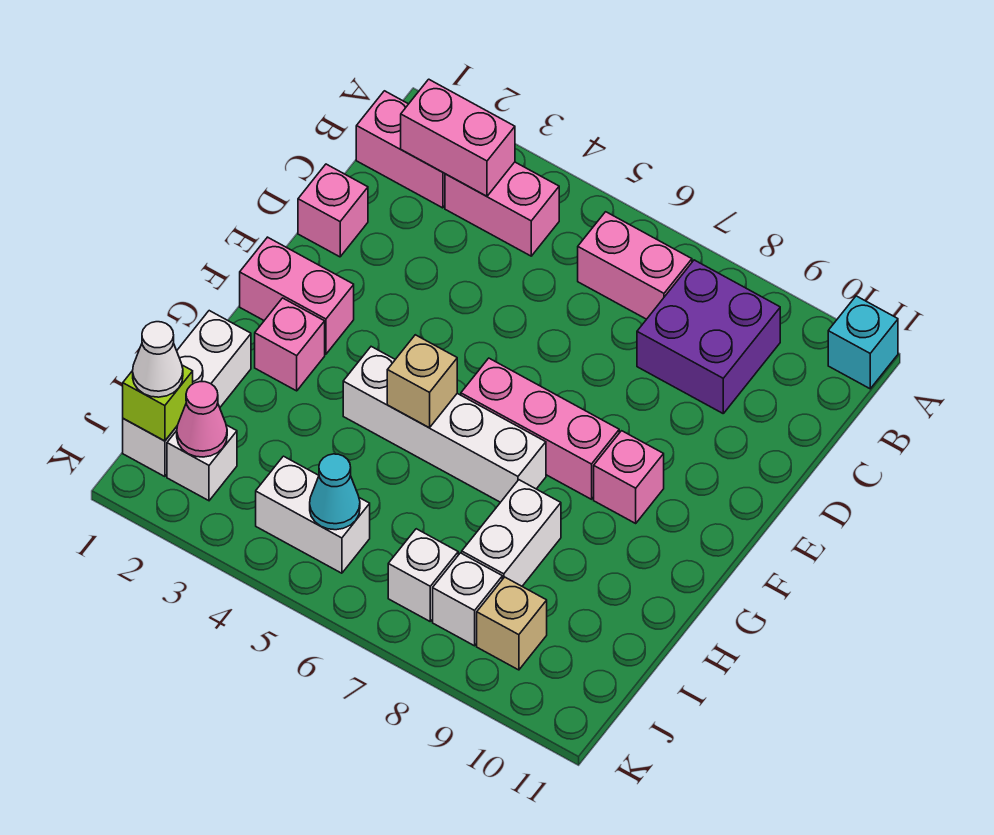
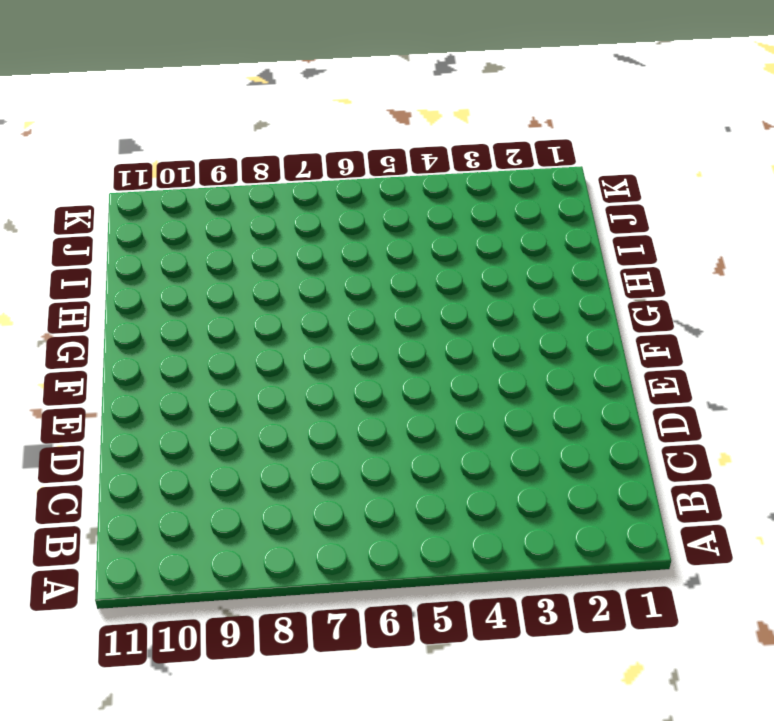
none -> cyan 1x1 brick [828,296,898,389]
none -> pink 1x2 brick [356,91,445,208]
none -> pink 1x2 brick [445,162,559,256]

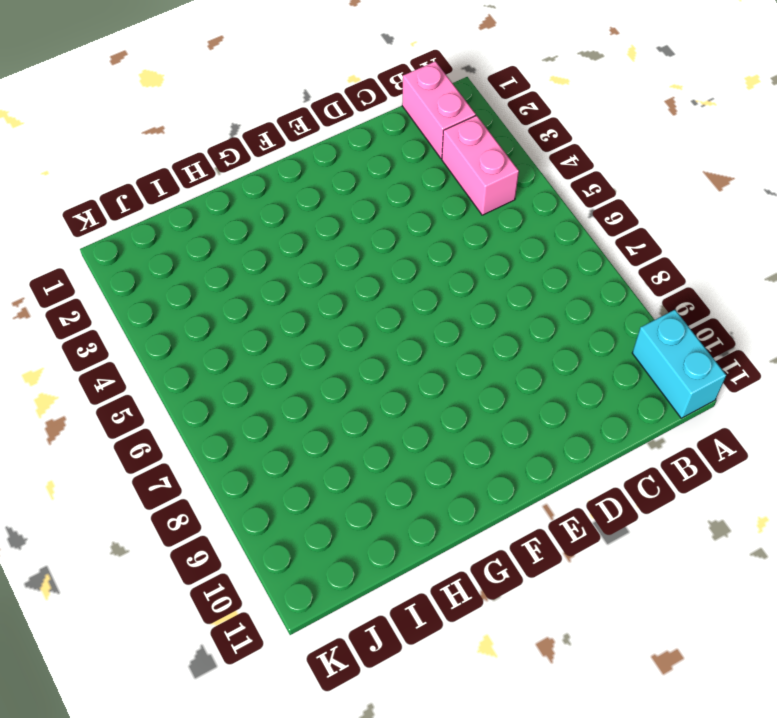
cyan 1x2 brick [632,310,726,418] -> cyan 1x1 brick [828,296,898,389]
none -> pink 1x2 brick [578,212,692,319]
none -> purple 2x2 brick [637,260,780,413]
none -> pink 1x1 brick [298,164,368,257]

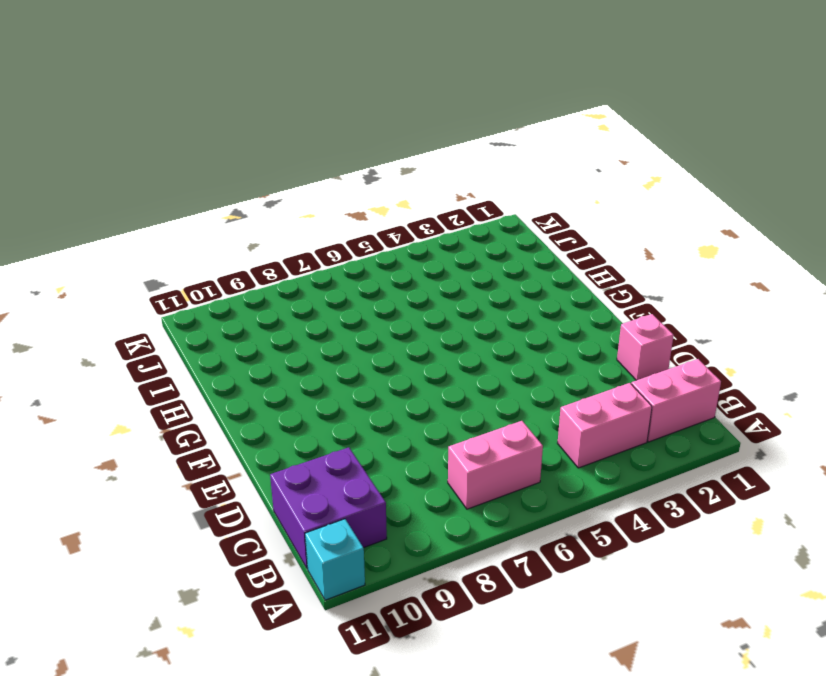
purple 2x2 brick [270,447,387,568] -> purple 2x2 brick moved to [637,260,780,413]
none -> pink 1x2 brick [240,237,354,354]
none -> pink 1x3 brick [461,358,619,499]
none -> pink 1x1 brick [594,431,664,523]

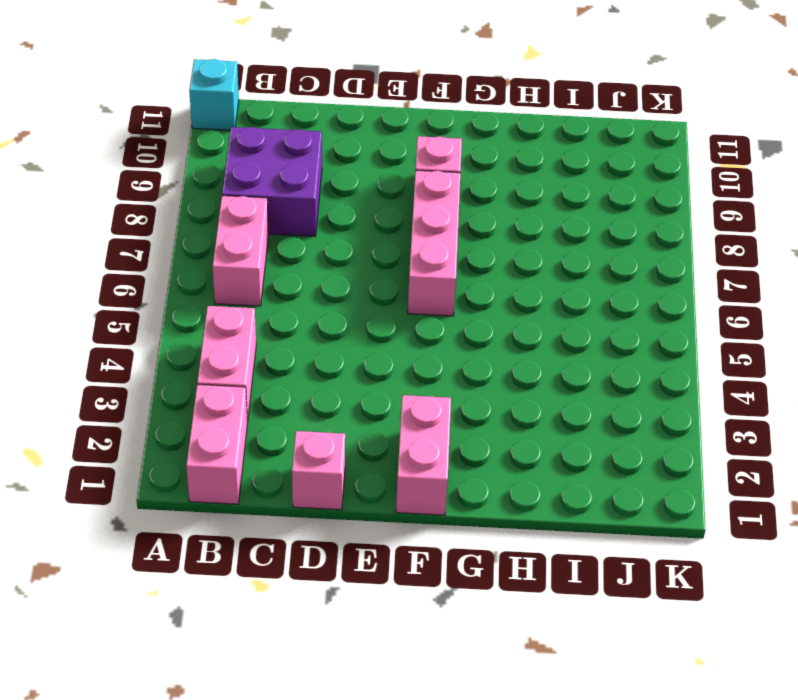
none -> pink 1x1 brick [255,298,325,391]
none -> white 1x4 brick [343,347,546,502]
none -> white 1x3 brick [123,311,251,477]

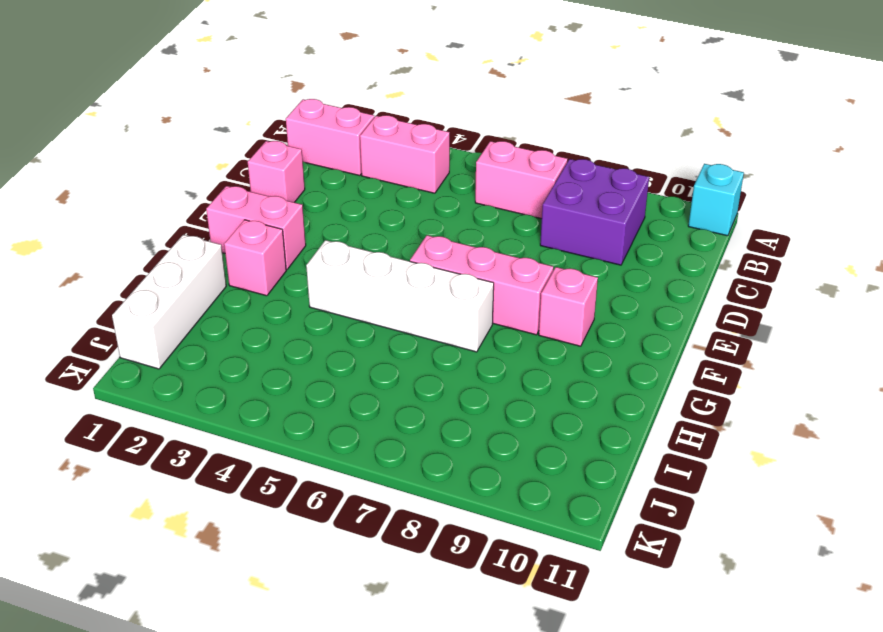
none -> white 1x2 brick [462,480,561,586]
none -> white 1x1 brick [167,425,237,501]
none -> white 1x2 brick [256,456,370,573]

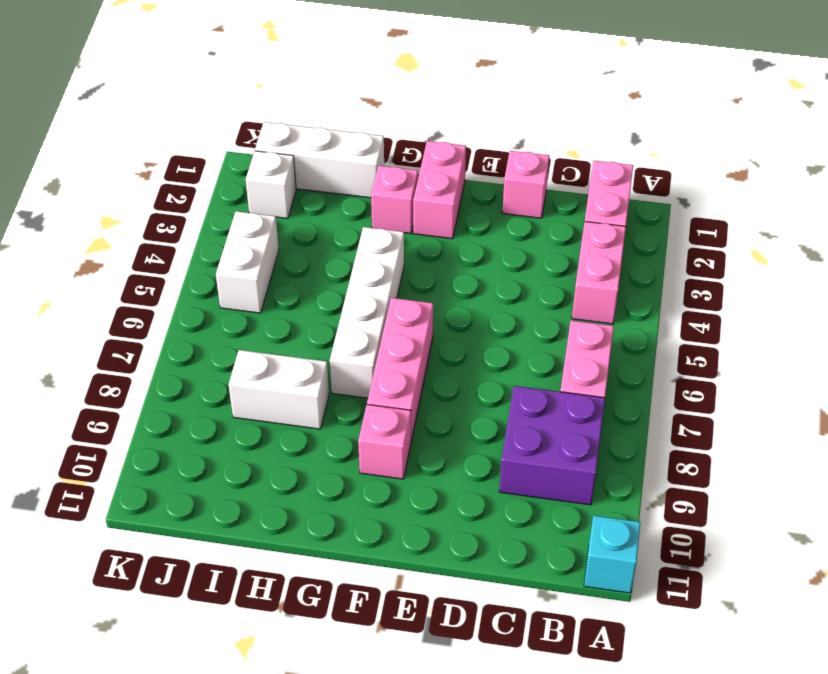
none -> white 1x1 brick [388,529,458,621]
none -> white 1x1 brick [433,553,502,646]
none -> tan 1x1 brick [477,577,547,670]

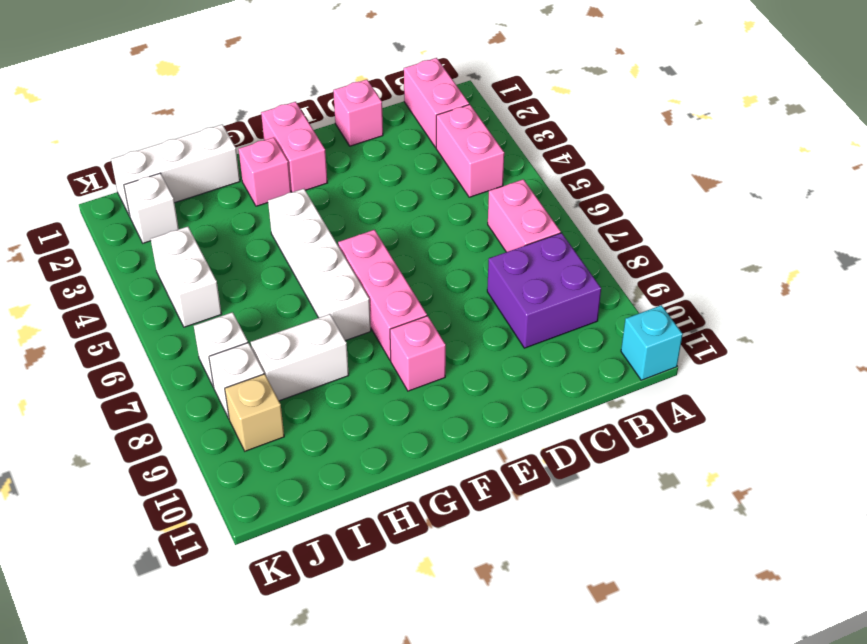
none -> pink 1x2 brick [401,79,515,196]
none -> tan 1x1 brick [387,335,457,428]
none -> lime 1x1 brick [123,365,193,441]

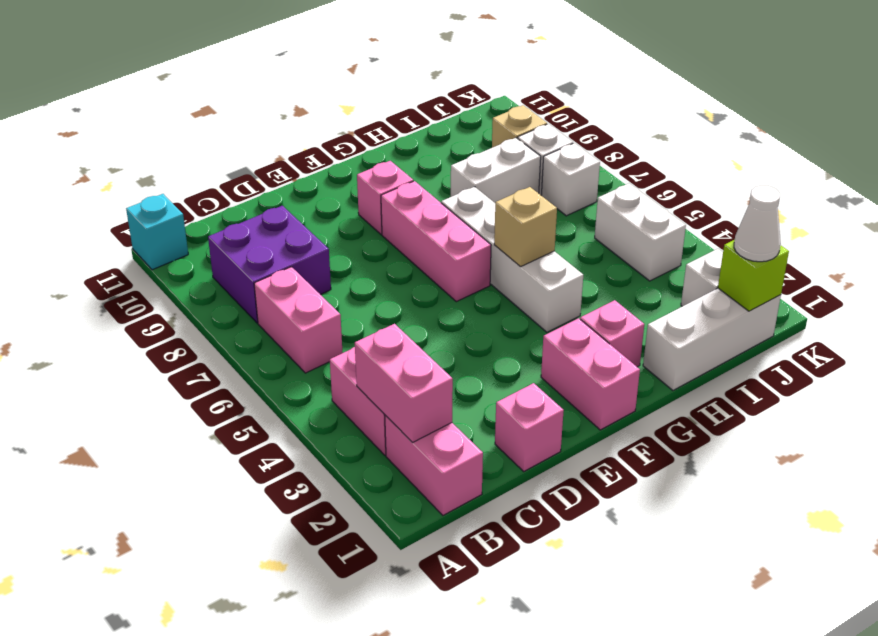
none -> pink 1x1 cone [177,382,227,457]
none -> cyan 1x1 cone [310,454,360,530]

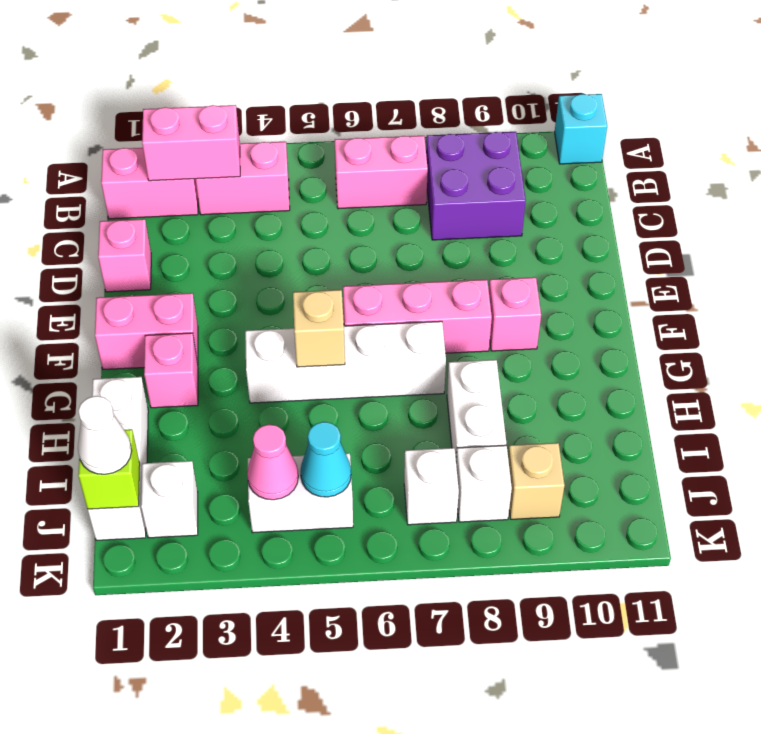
pink 1x1 cone [247,425,298,500] -> pink 1x1 cone moved to [177,382,227,457]

